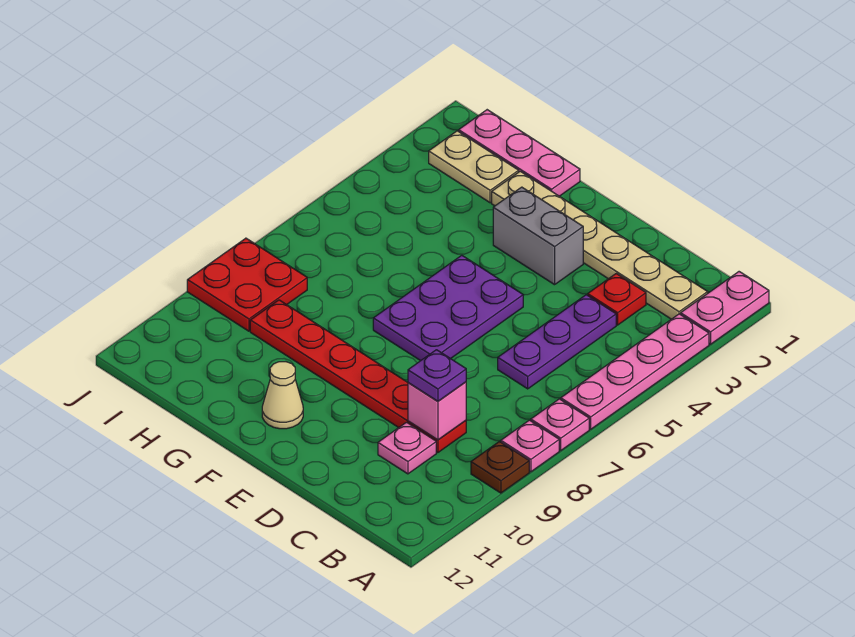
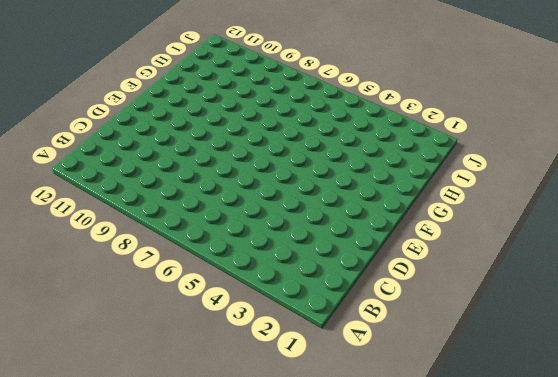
none -> pink 1x2 plate [681,272,769,344]
none -> pink 1x4 plate [561,314,709,429]
none -> pink 1x1 plate [531,399,589,450]

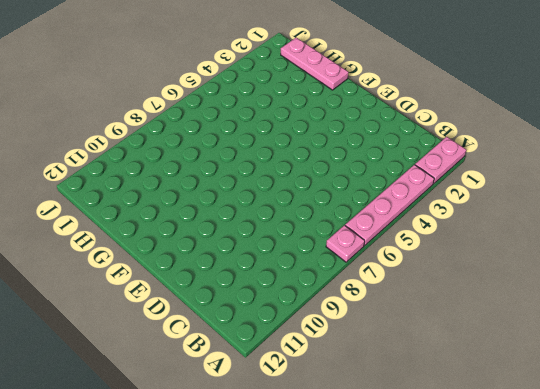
none -> pink 1x1 plate [501,420,559,472]
none -> brown 1x1 plate [471,442,529,493]
none -> tan 1x6 plate [492,171,708,319]

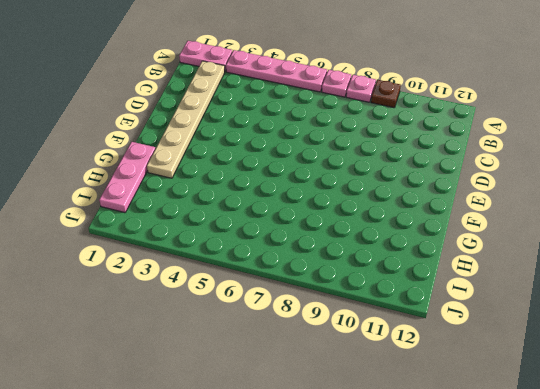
none -> red 1x1 plate [588,274,646,325]
none -> purple 1x3 plate [498,295,616,389]
none -> red 1x6 plate [250,300,466,453]

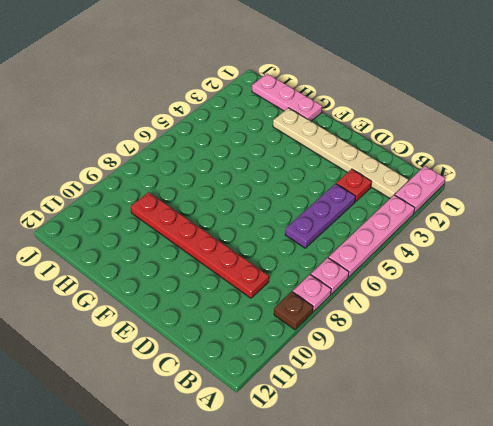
none -> pink 1x1 plate [378,422,436,474]
none -> grey 1x2 brick [493,187,583,285]
none -> purple 2x3 plate [373,255,523,361]

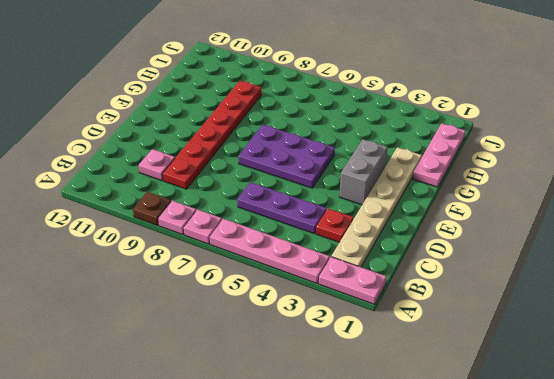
none -> tan 1x1 cone [262,362,303,429]
none -> tan 1x2 plate [429,131,519,203]
none -> red 2x2 plate [187,238,307,331]

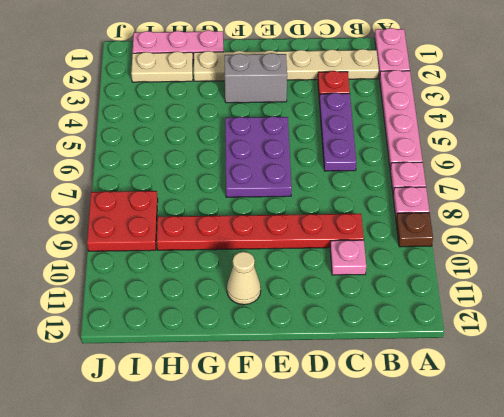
none -> pink 1x1 brick [408,382,466,440]
none -> purple 1x1 plate [408,350,466,401]

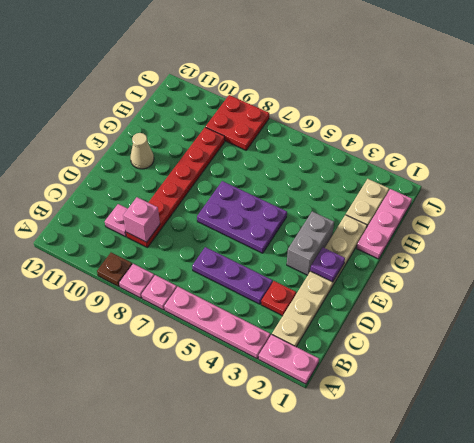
purple 1x1 plate [310,248,345,282] -> purple 1x1 plate moved to [408,350,466,401]

